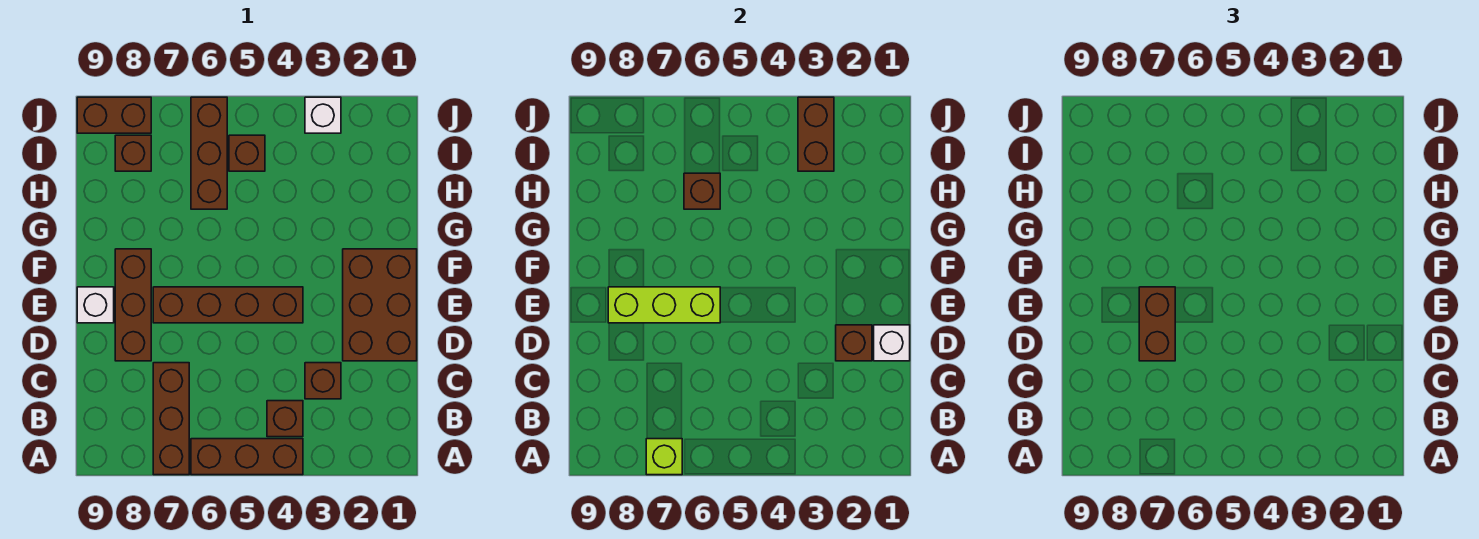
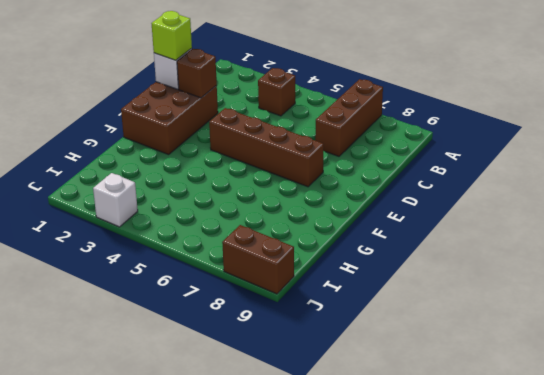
lime 1x1 brick [151,11,192,60] -> lime 1x1 brick moved to [646,439,682,475]
none -> brown 1x3 brick [191,439,303,475]
none -> brown 1x1 brick [305,363,341,399]
none -> brown 1x3 brick [115,249,151,361]

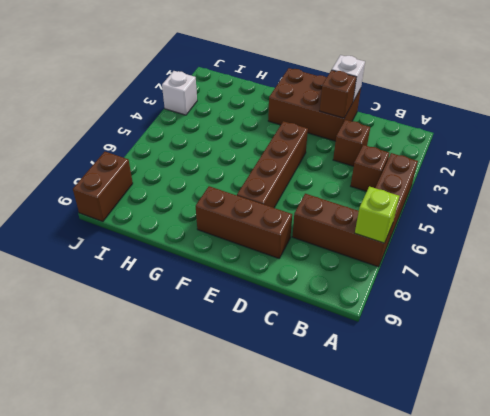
none -> white 1x1 brick [77,287,114,323]
none -> brown 1x3 brick [191,97,227,209]
none -> brown 1x1 brick [229,135,265,171]

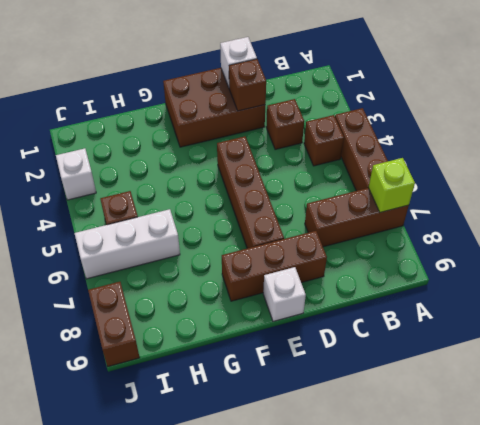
white 1x3 brick [75,209,180,279] -> brown 1x3 brick [191,97,227,209]
none -> brown 1x1 brick [115,135,151,171]
none -> lime 1x3 brick [608,287,720,323]
none -> brown 1x1 brick [684,173,720,209]

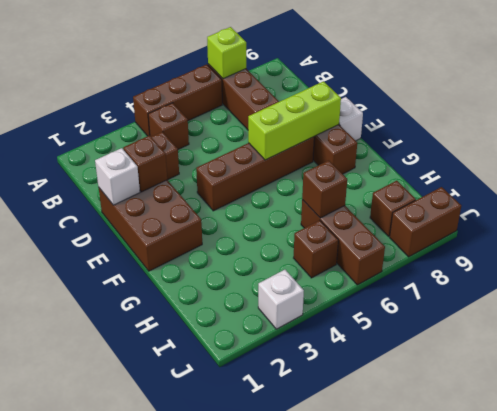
none -> brown 1x2 brick [798,97,834,171]
none -> brown 1x2 brick [1139,287,1175,361]

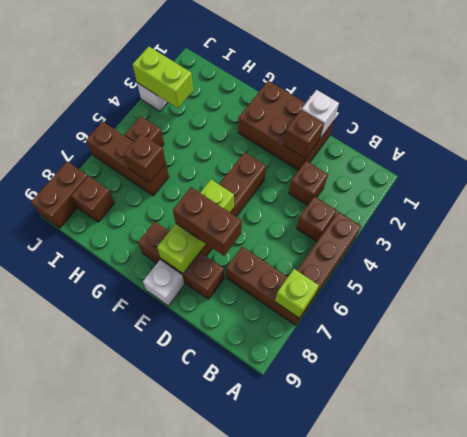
lime 1x2 brick [133,46,193,108] -> brown 1x2 brick [798,97,834,171]

